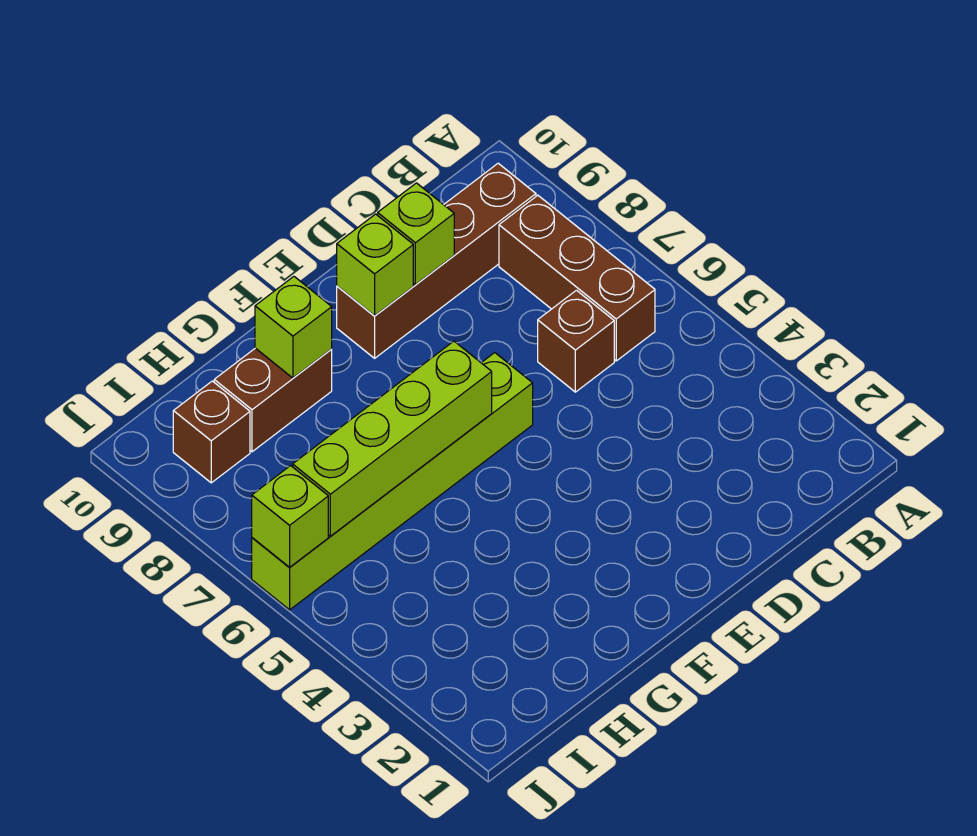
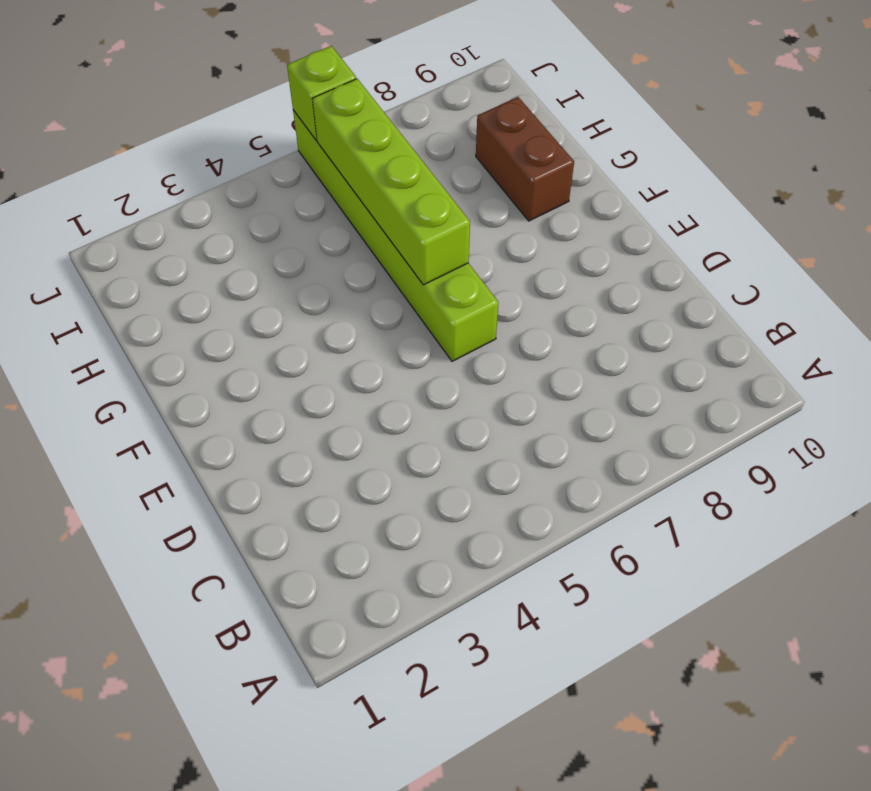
none -> brown 1x3 brick [499,195,655,361]
none -> brown 1x4 brick [337,163,536,358]

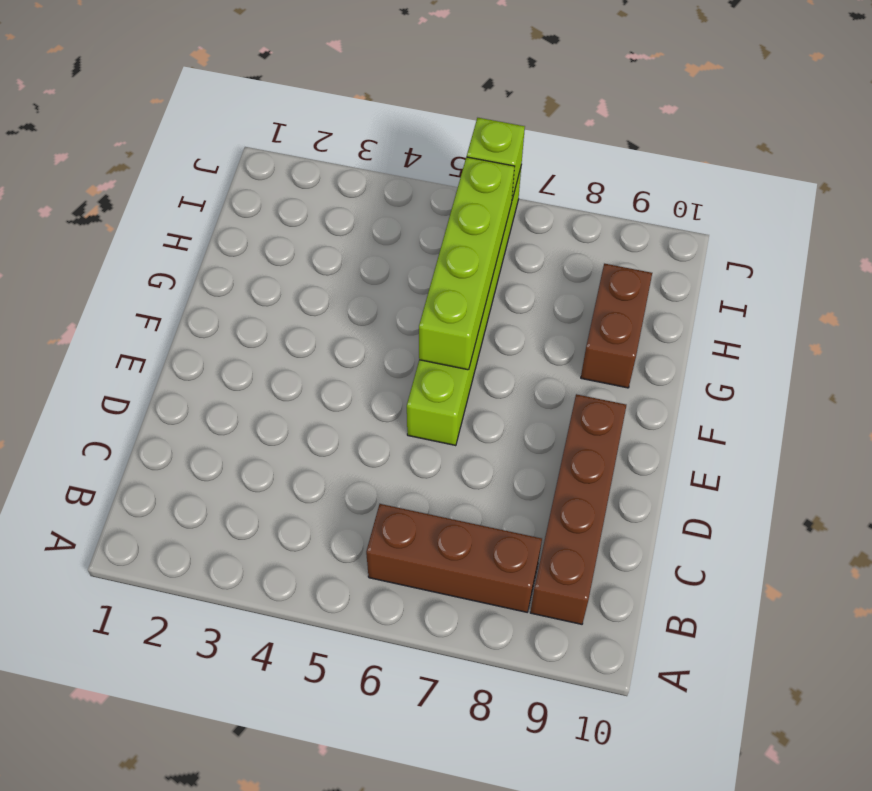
none -> brown 1x1 brick [538,290,614,392]
none -> brown 1x1 brick [173,381,250,483]

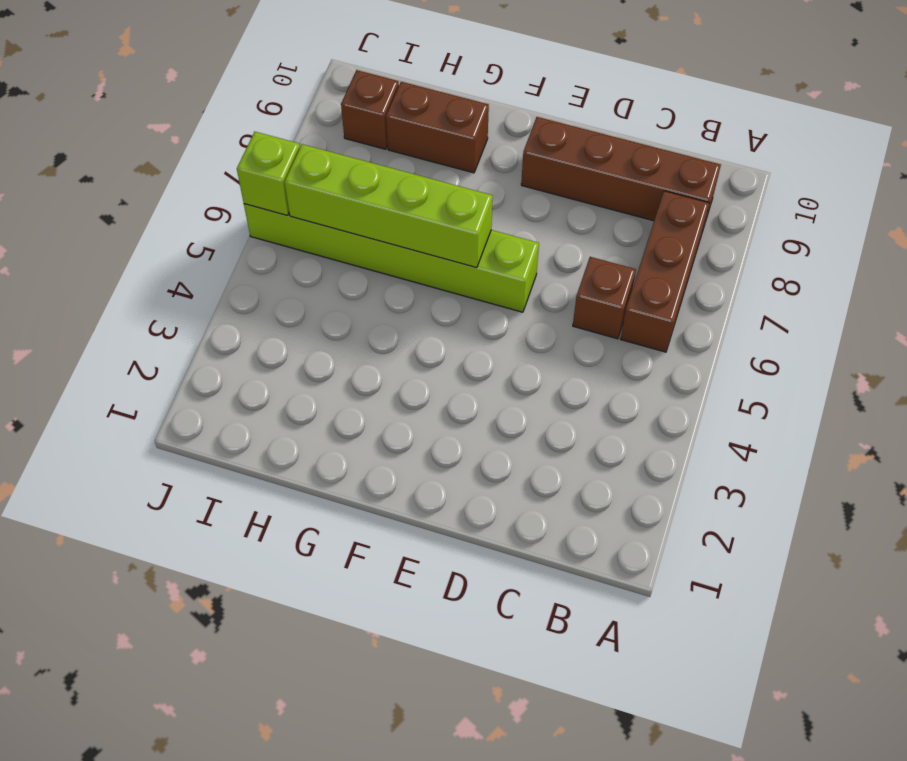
none -> lime 1x1 brick [378,183,454,285]
none -> lime 1x1 brick [337,214,413,316]

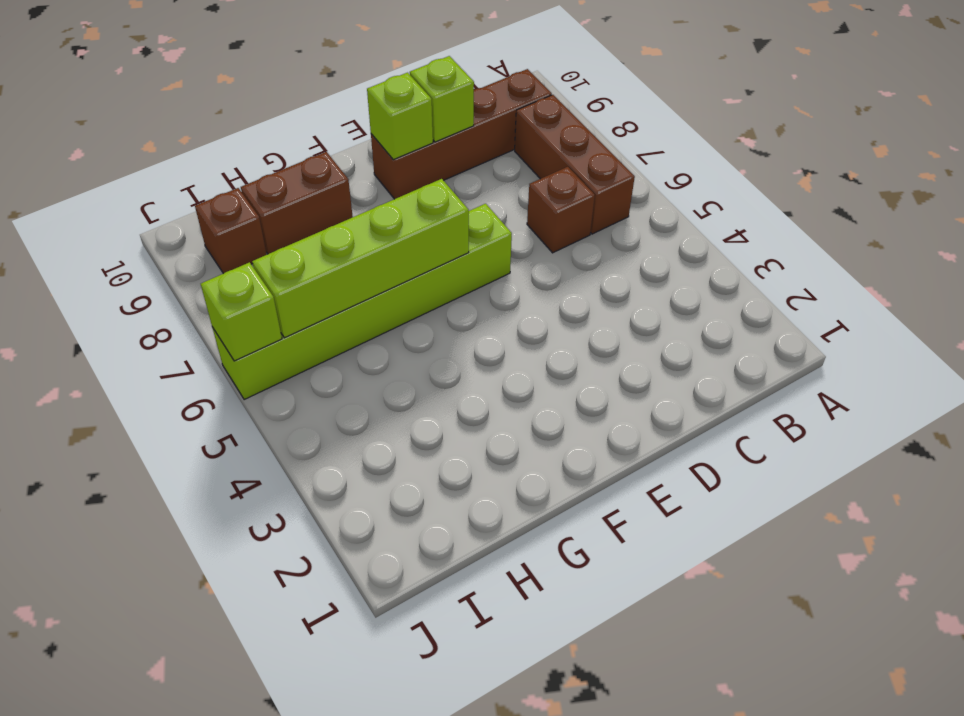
none -> lime 1x1 brick [255,277,332,378]

